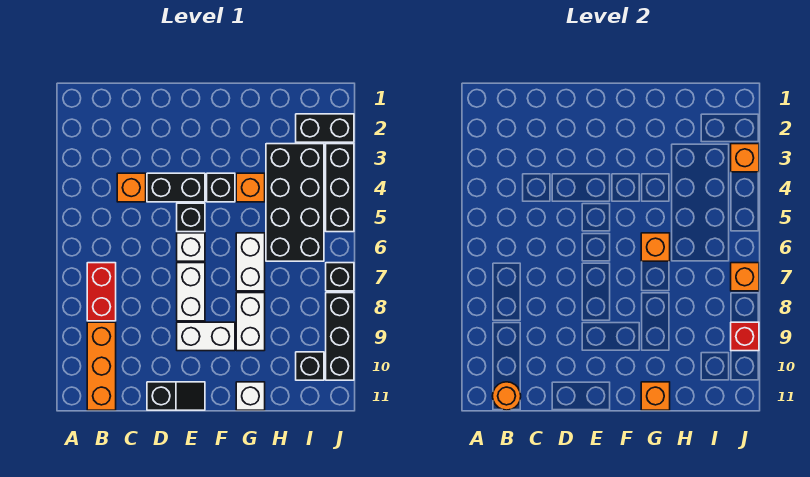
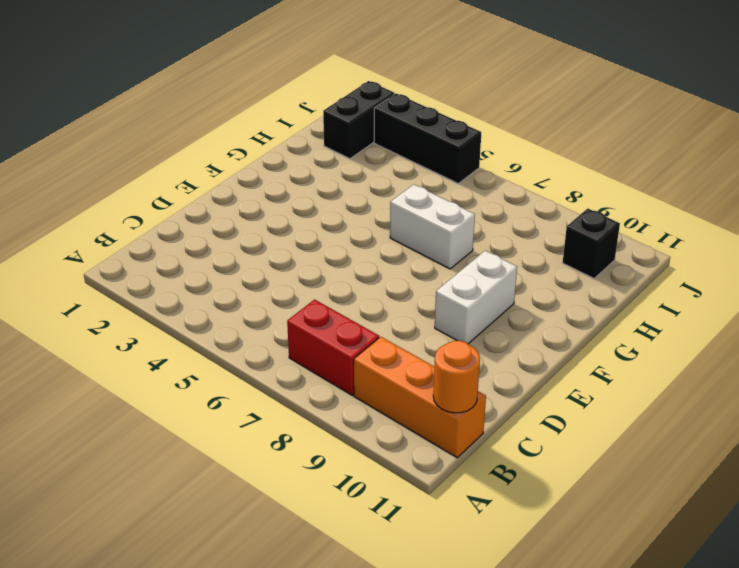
none -> orange 1x1 brick [117,173,146,202]
none -> black 1x2 brick [147,173,205,202]
none -> black 1x2 slope [147,382,205,410]

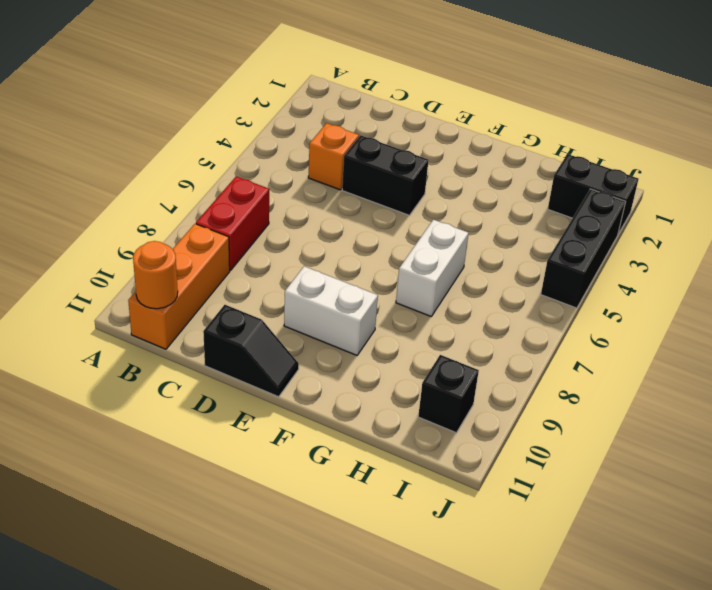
none -> black 1x1 brick [177,203,205,232]
none -> white 1x1 brick [177,233,205,261]
none -> white 1x2 brick [177,263,205,321]

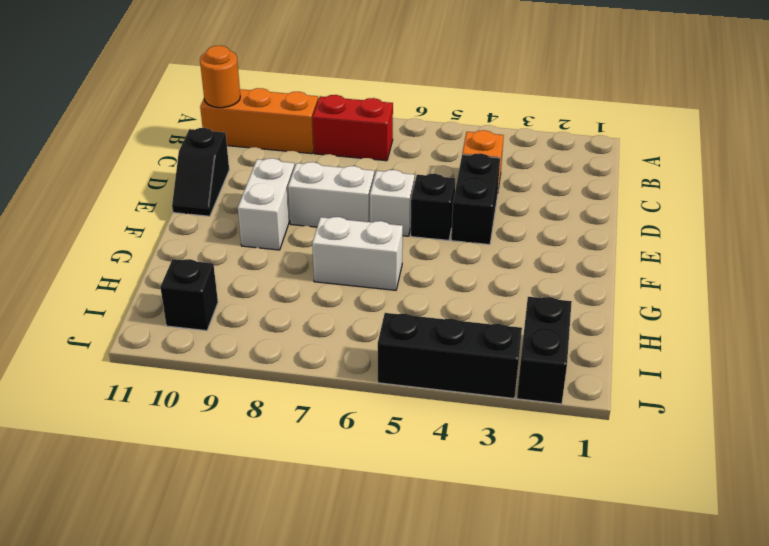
none -> black 1x1 brick [207,173,235,202]
none -> orange 1x1 brick [236,173,265,202]
none -> white 1x2 brick [236,293,265,351]

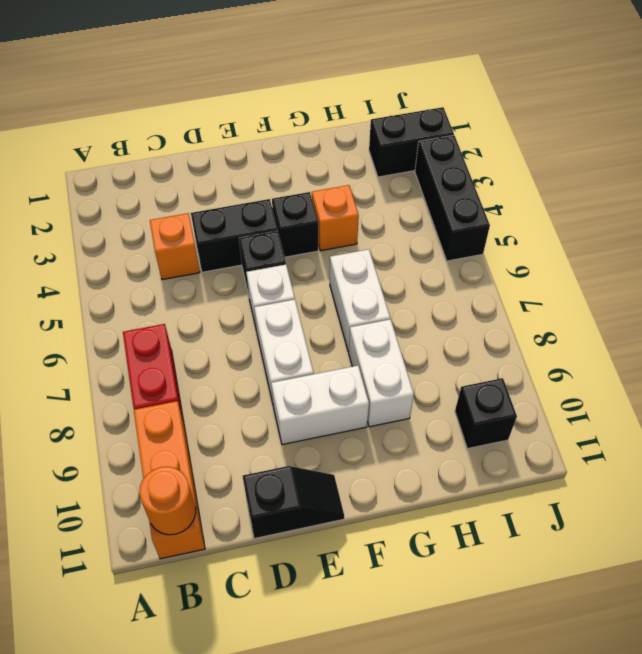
none -> white 1x1 brick [236,382,265,410]
none -> black 2x4 brick [266,144,324,261]
none -> black 1x1 brick [326,263,354,291]

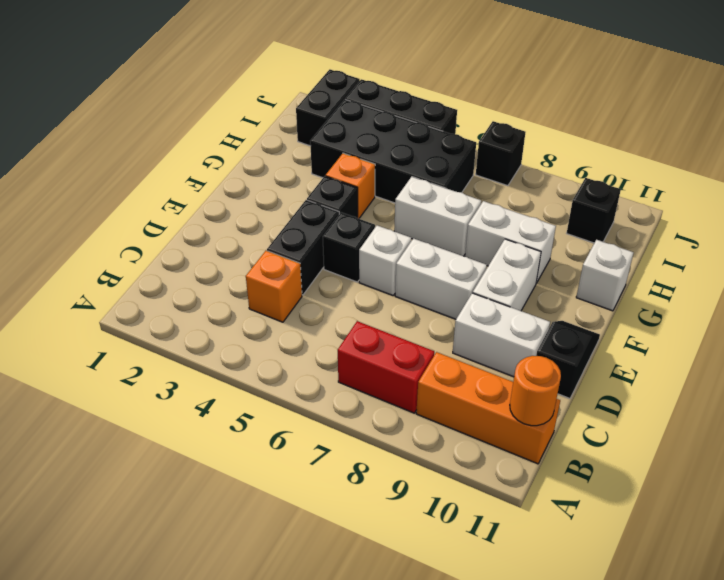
white 1x2 brick [453,293,550,377] -> none
none -> black 1x3 brick [326,293,354,380]
none -> orange 1x1 brick [641,233,670,261]
none -> orange 1x1 brick [641,382,670,410]

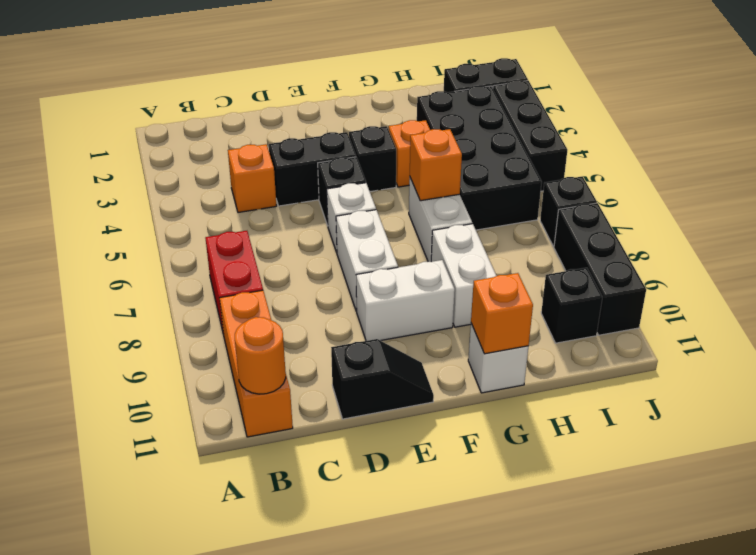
none -> orange 1x1 brick [731,144,759,172]
none -> orange 1x1 brick [731,263,759,291]
none -> red 1x1 brick [731,322,759,351]

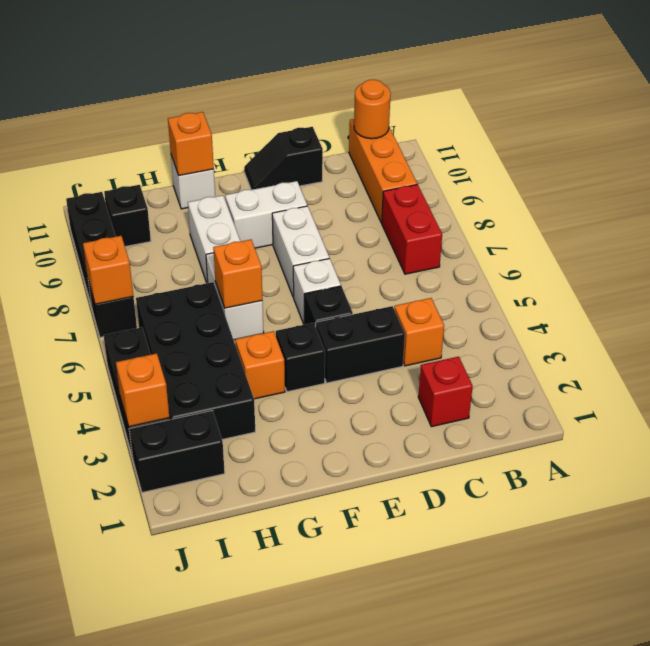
red 1x1 brick [418,357,473,427] -> red 1x1 brick moved to [731,322,759,351]

